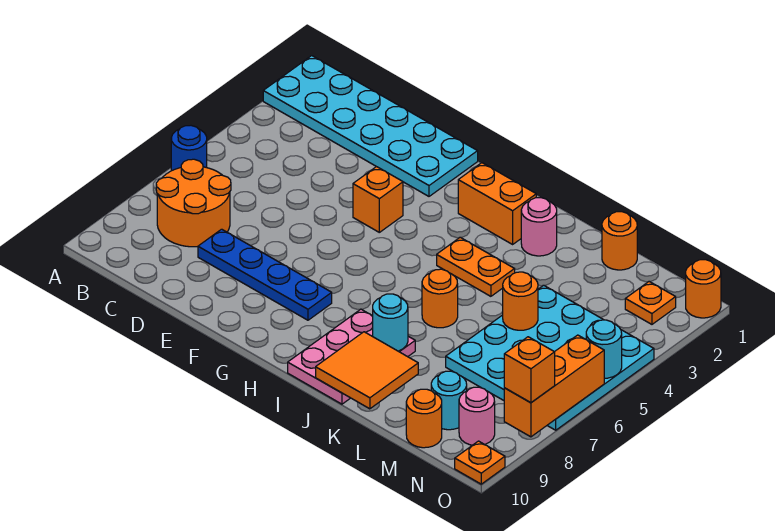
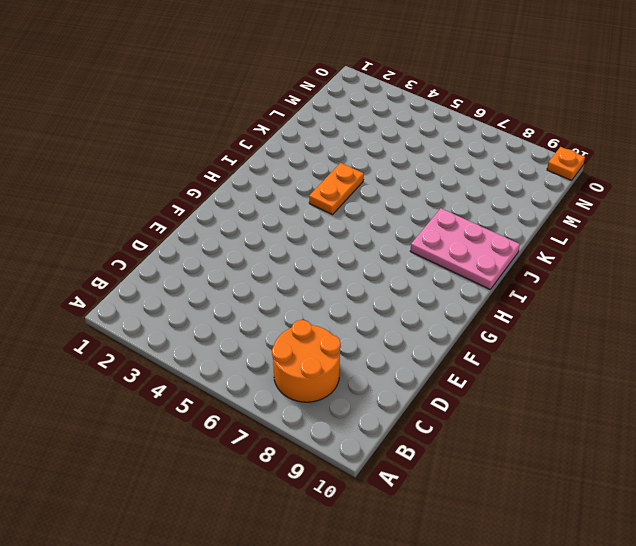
none -> cyan 2x6 plate [263,56,478,196]
none -> blue 1x1 round brick [171,126,207,171]
none -> blue 1x4 plate [198,229,332,320]

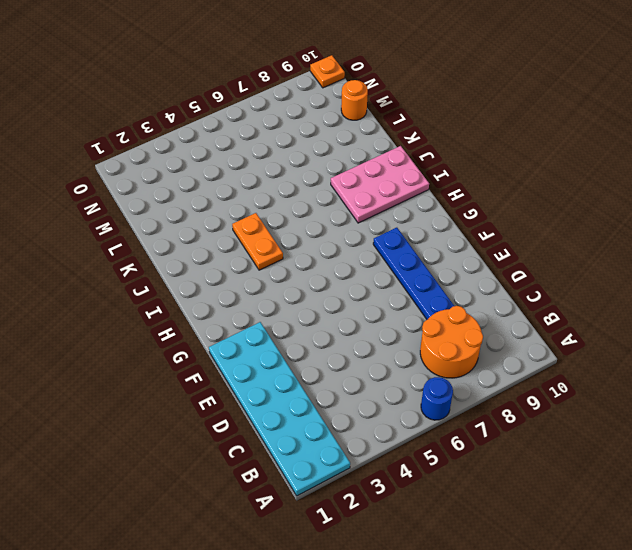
none -> orange 1x1 brick [353,167,403,232]
none -> orange 1x2 brick [458,163,536,244]
none -> pink 1x1 round brick [521,198,557,256]

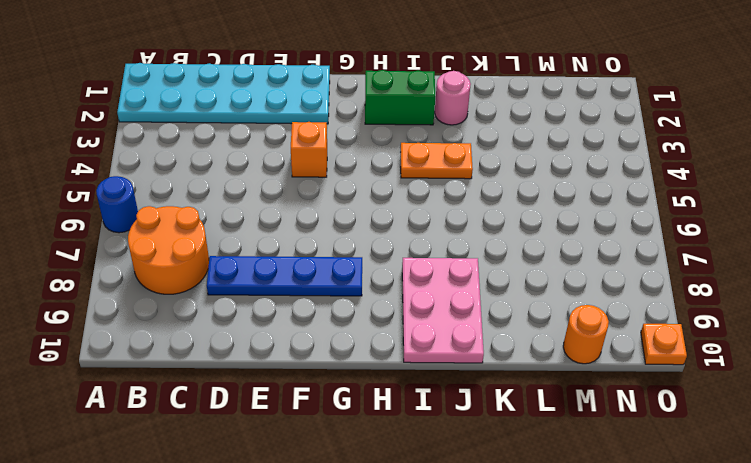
green 1x2 brick [365,70,435,125] -> orange 1x2 brick [458,163,536,244]
none -> orange 1x1 round brick [422,269,458,328]
none -> orange 1x1 round brick [602,212,637,270]
none -> cyan 4x4 plate [446,285,654,430]

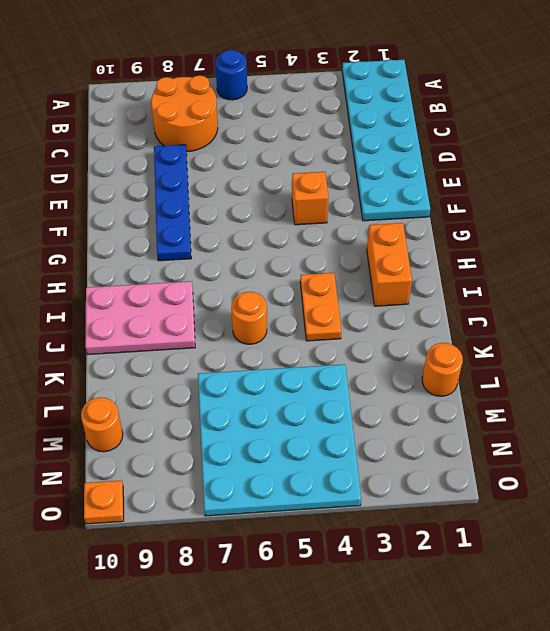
none -> pink 1x1 round brick [521,198,557,256]
none -> cyan 1x1 round brick [431,371,467,430]
none -> orange 1x1 plate [625,282,676,324]

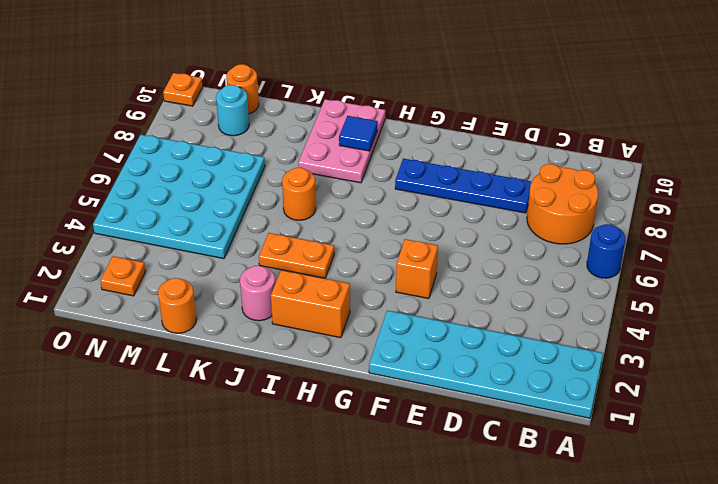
blue 1x1 tile [339,116,378,151] -> none
none -> pink 1x1 round brick [459,387,495,445]
none -> orange 1x1 round brick [686,260,721,318]
none -> cyan 1x1 round brick [373,294,408,351]

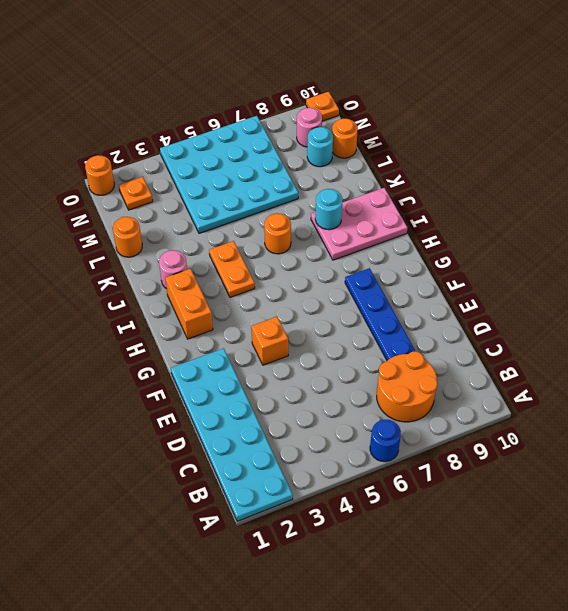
none -> orange 2x2 tile [316,332,418,409]
none -> orange 1x1 round brick [503,272,538,330]
none -> cyan 1x1 round brick [586,320,622,378]

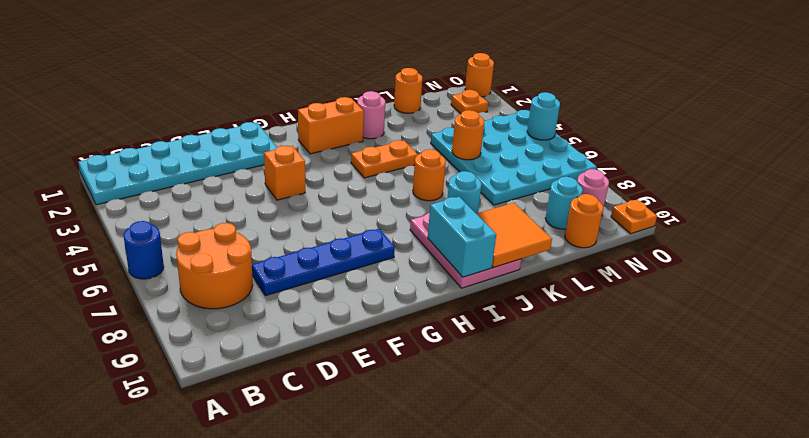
cyan 1x2 brick [428,197,496,277] -> none
none -> orange 1x3 brick [504,335,604,437]
none -> orange 1x1 brick [504,337,555,403]

